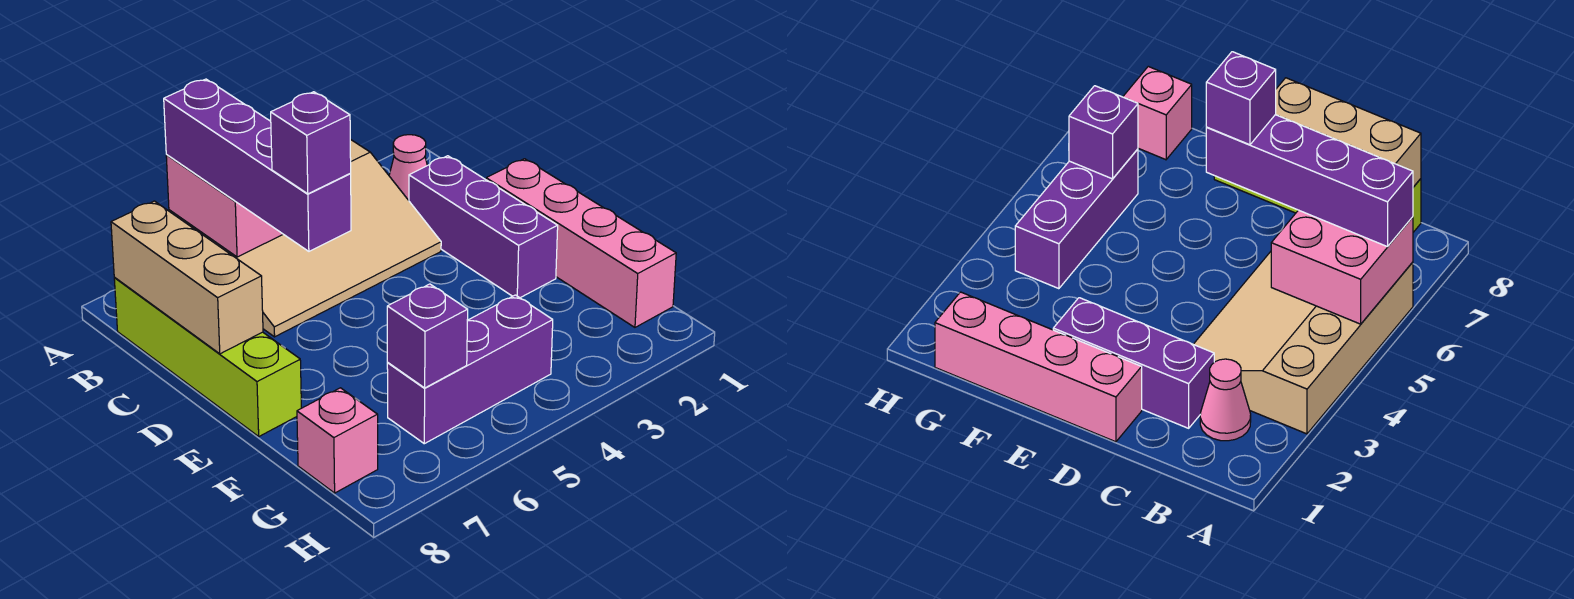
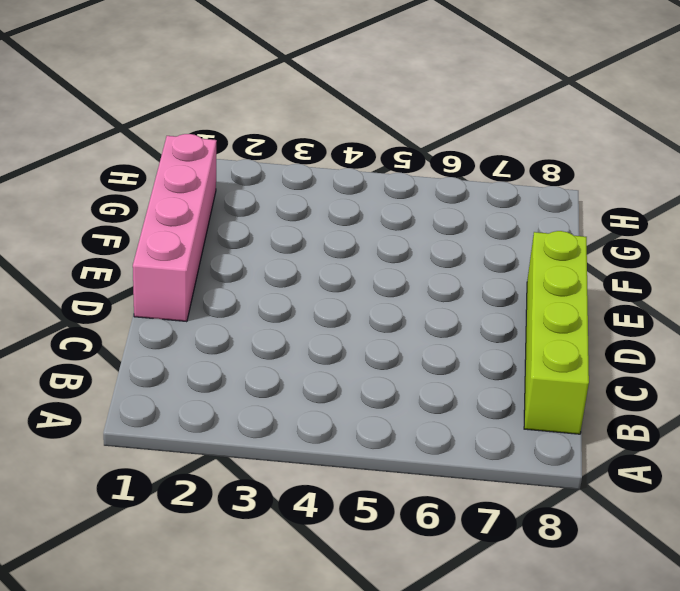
none -> tan 3x4 slope [169,139,441,337]
none -> pink 1x1 cone [389,135,427,200]
none -> purple 1x3 brick [409,156,558,298]

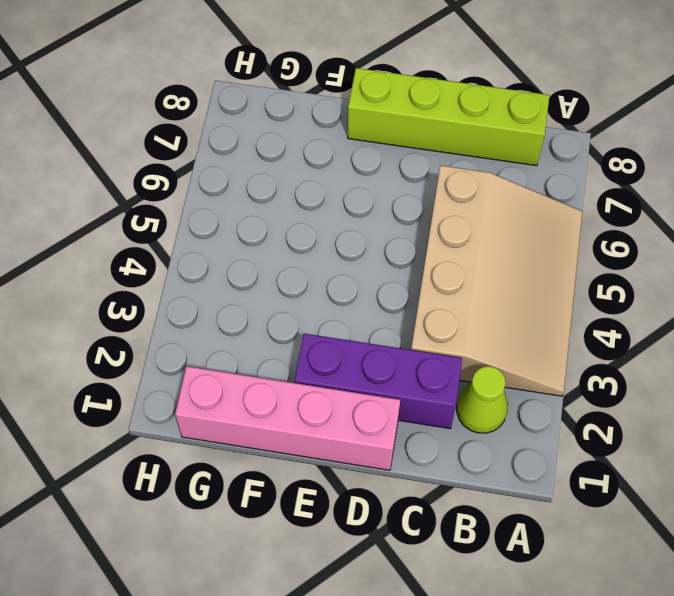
tan 3x4 slope [411,165,583,396] -> tan 3x4 slope turned to [169,139,441,337]
lime 1x1 cone [457,366,508,433] -> pink 1x1 cone [389,135,427,200]
none -> purple 1x3 brick [387,295,553,444]
none -> pink 1x1 brick [297,388,378,493]
none -> pink 2x2 brick [166,155,283,257]

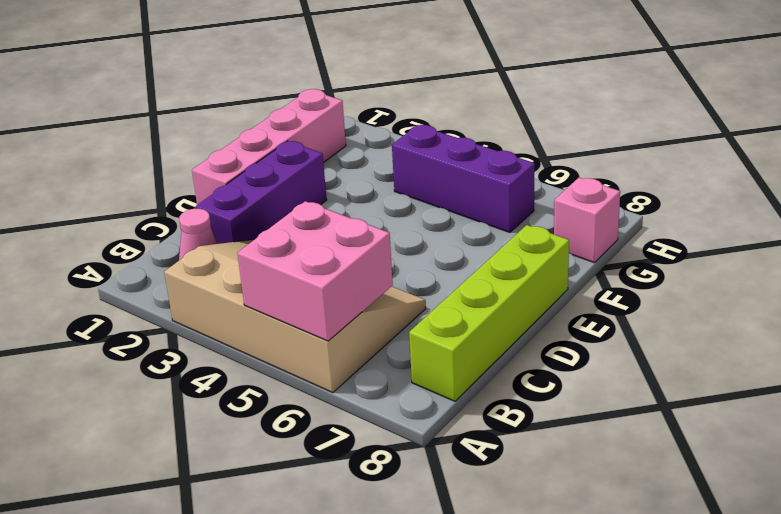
none -> tan 1x3 brick [111,201,263,354]
none -> purple 1x1 brick [387,284,468,388]
none -> purple 1x4 brick [164,79,351,251]

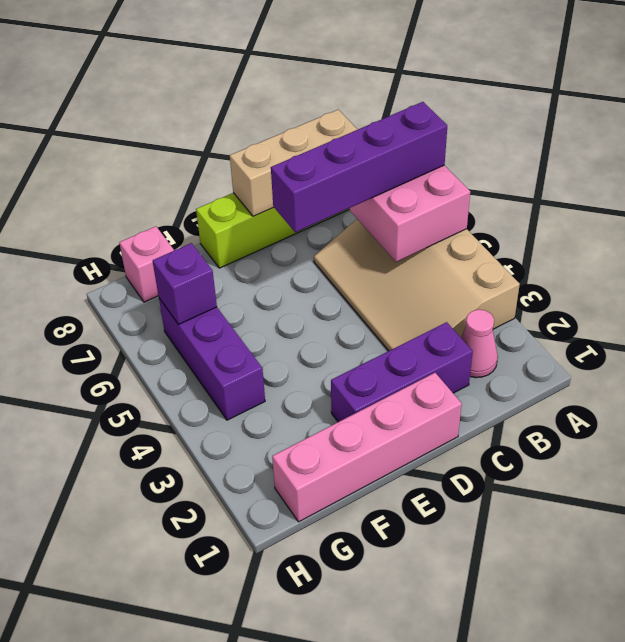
none -> purple 1x1 brick [271,92,351,194]

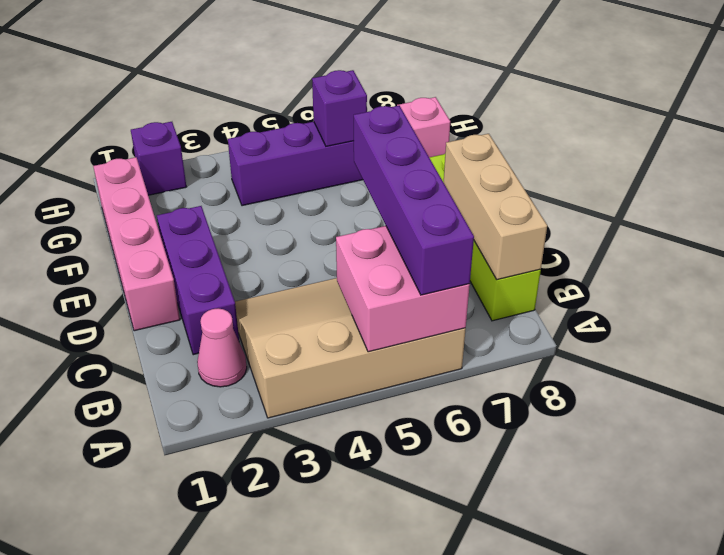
purple 1x1 brick [131,122,186,195] -> purple 1x1 brick moved to [271,92,351,194]

